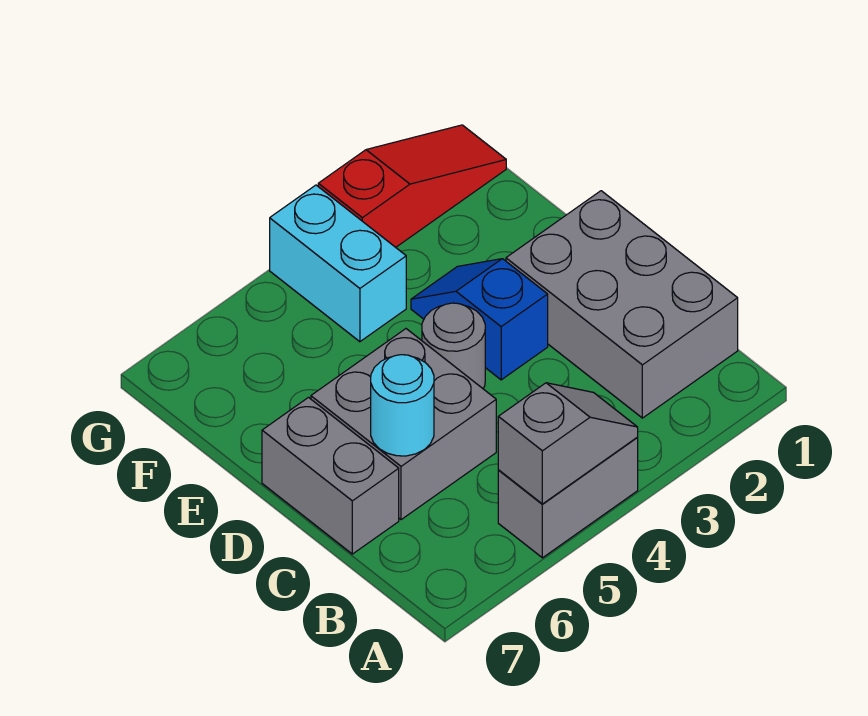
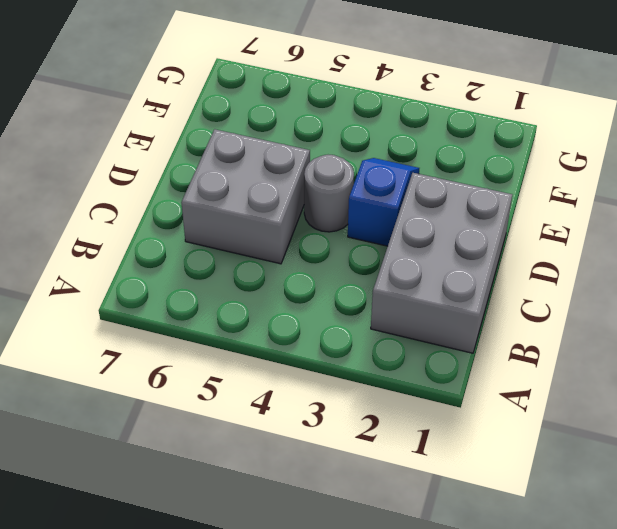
none -> grey 1x2 brick [498,438,638,558]
none -> grey 1x2 brick [262,398,399,554]

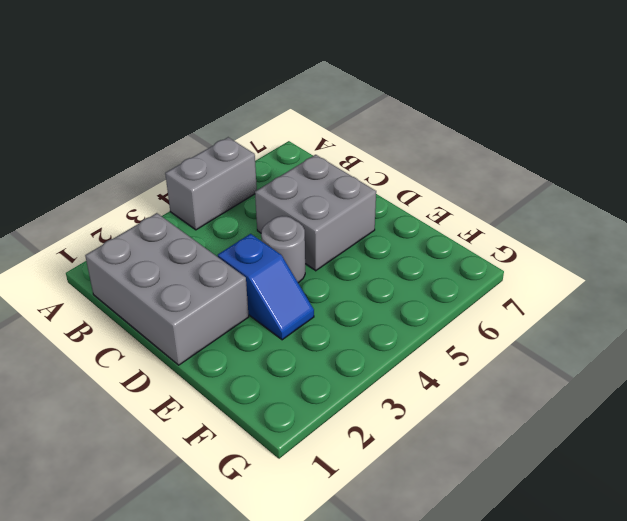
none -> grey 1x2 brick [262,398,399,554]
none -> cyan 1x2 brick [270,185,406,342]

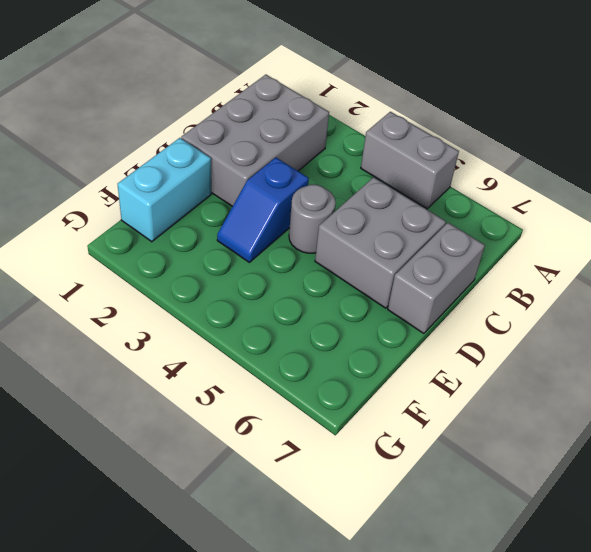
cyan 1x2 brick [118,138,211,242] -> cyan 1x2 brick moved to [270,185,406,342]
none -> red 1x3 slope [318,125,506,247]
none -> grey 1x2 slope [498,383,638,504]

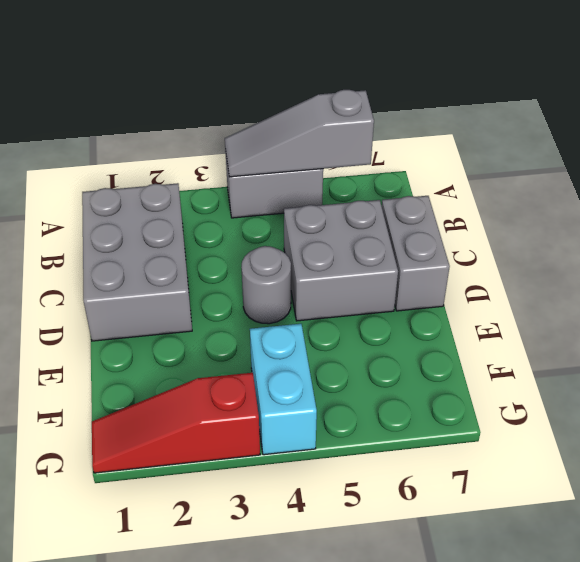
grey 1x3 slope [225,90,374,177] -> grey 1x2 slope [498,383,638,504]
none -> blue 1x2 slope [411,259,548,380]
none -> cyan 1x1 round brick [371,355,434,456]

